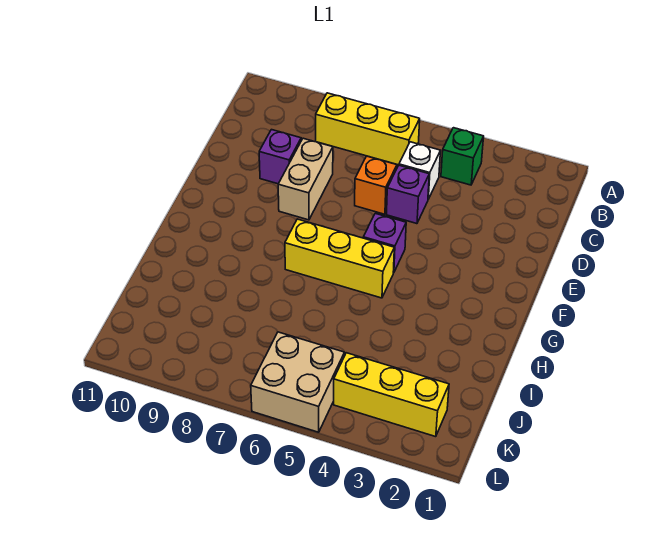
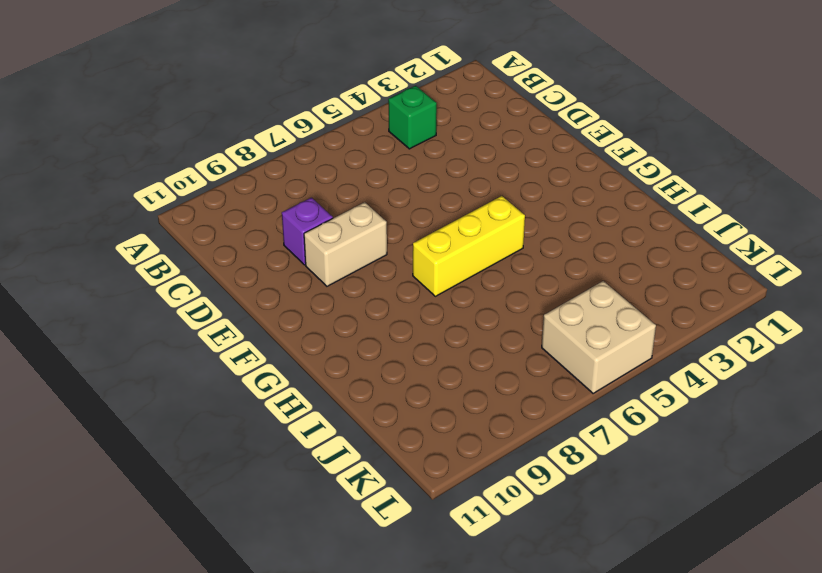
tan 1x2 brick [304,202,387,286] -> tan 1x2 brick turned to [278,138,333,220]
none -> yellow 1x3 brick [316,93,420,165]
none -> white 1x1 brick [399,142,440,199]

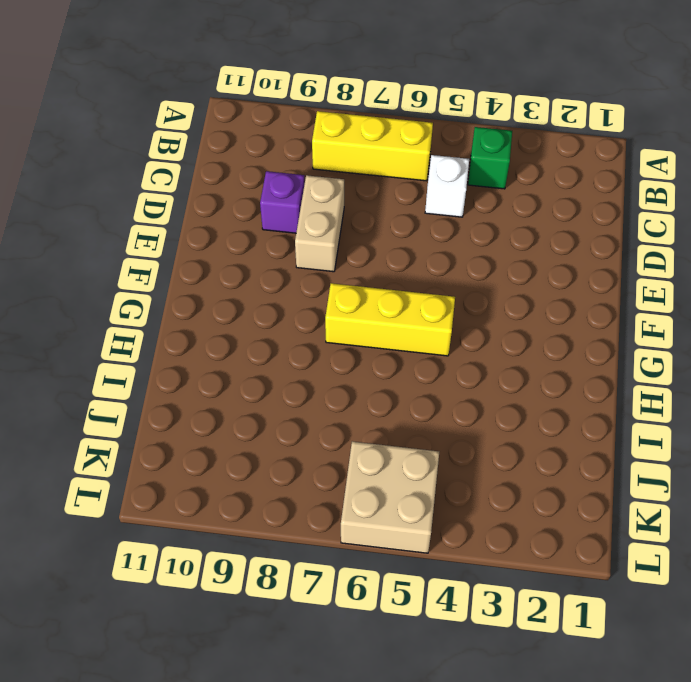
none -> purple 1x1 brick [387,165,429,224]
none -> orange 1x1 brick [355,156,397,214]

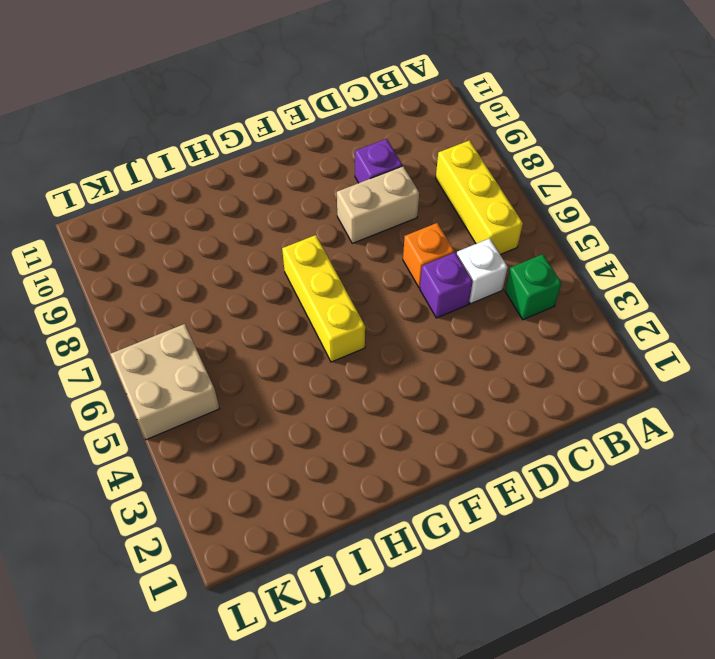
none -> purple 1x1 brick [363,213,406,273]
none -> yellow 1x3 brick [334,353,449,437]

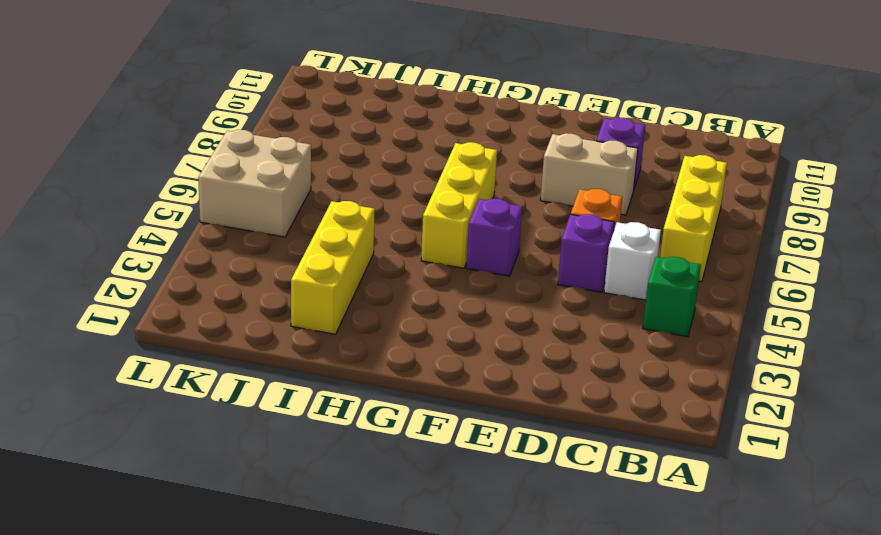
yellow 1x3 brick [291,201,375,334] -> yellow 1x3 brick moved to [334,353,449,437]

